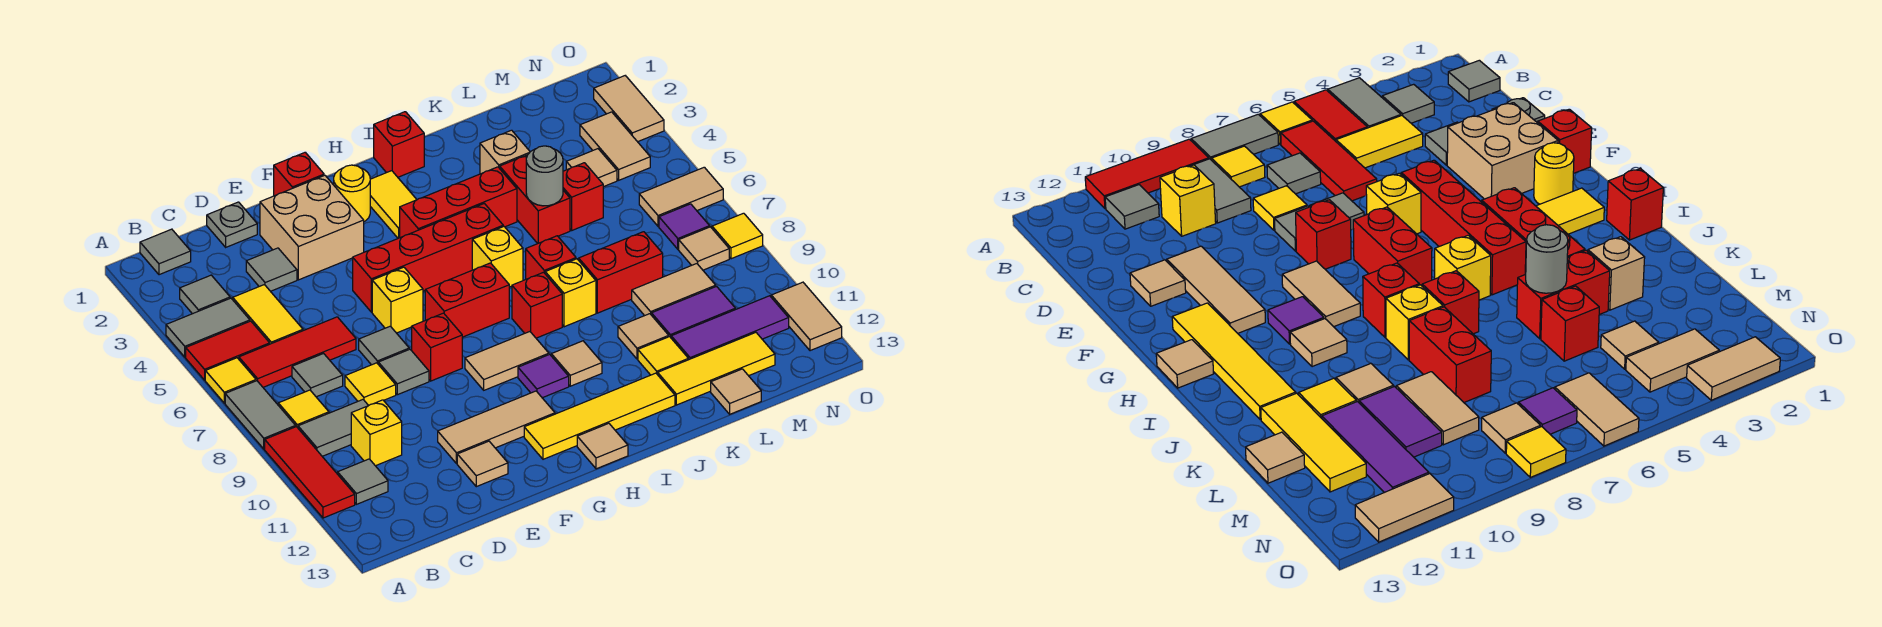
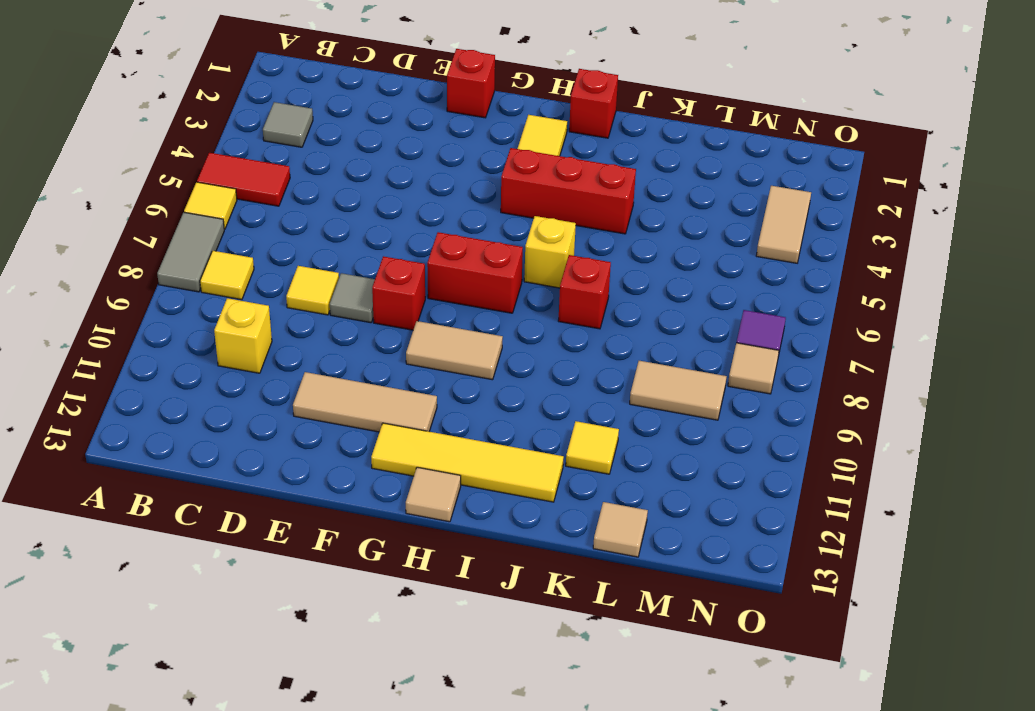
none -> grey 1x2 tile [166,298,250,357]
none -> red 1x3 tile [265,427,355,518]
none -> grey 1x1 tile [140,229,191,275]
none -> red 1x3 tile [239,317,356,387]

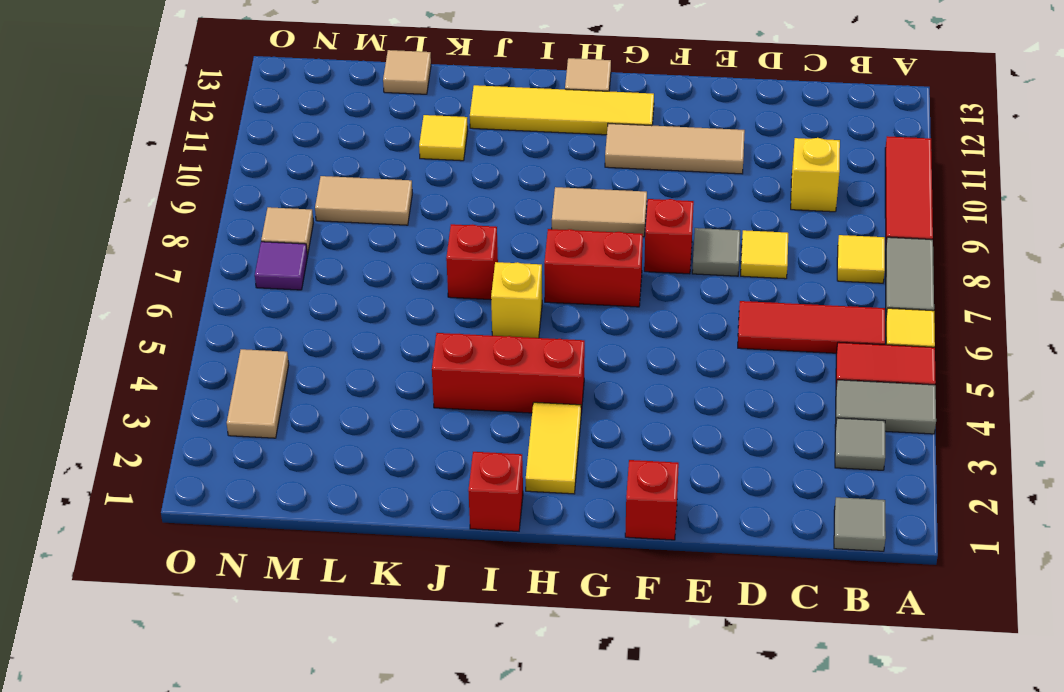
none -> grey 1x2 tile [298,400,369,456]
none -> grey 1x1 tile [338,459,388,504]
none -> yellow 1x2 tile [233,285,303,344]
none -> grey 1x1 tile [292,354,343,397]

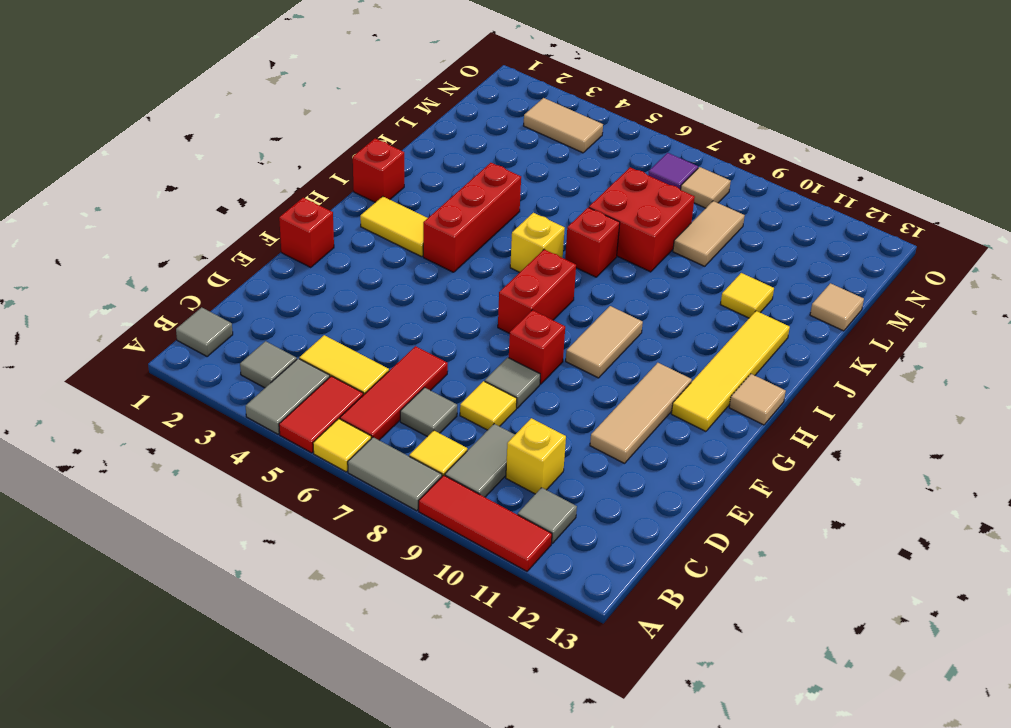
red 2x2 brick [589,167,695,272] -> red 1x2 brick [579,232,663,313]
none -> grey 1x1 plate [207,202,257,247]
none -> grey 1x1 tile [246,248,297,291]
none -> tan 2x2 brick [260,175,364,280]
none -> grey 1x1 tile [359,326,409,365]

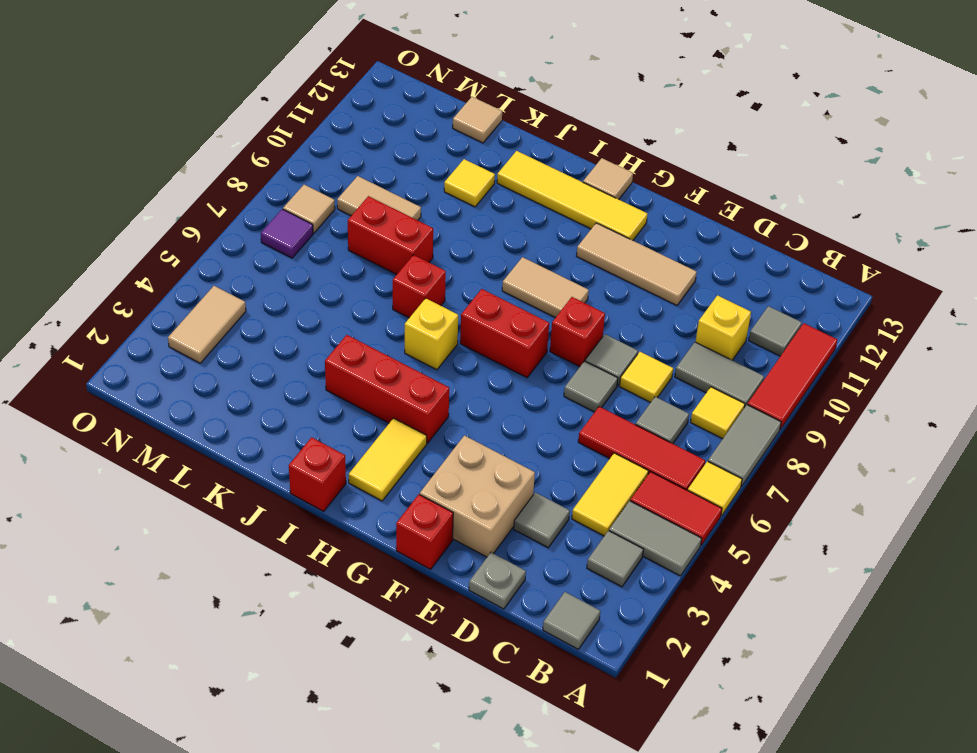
none -> tan 1x1 tile [457,441,508,487]
none -> red 1x4 brick [353,203,503,312]
none -> yellow 1x1 brick [372,267,423,333]
none -> yellow 1x1 round brick [334,165,370,222]

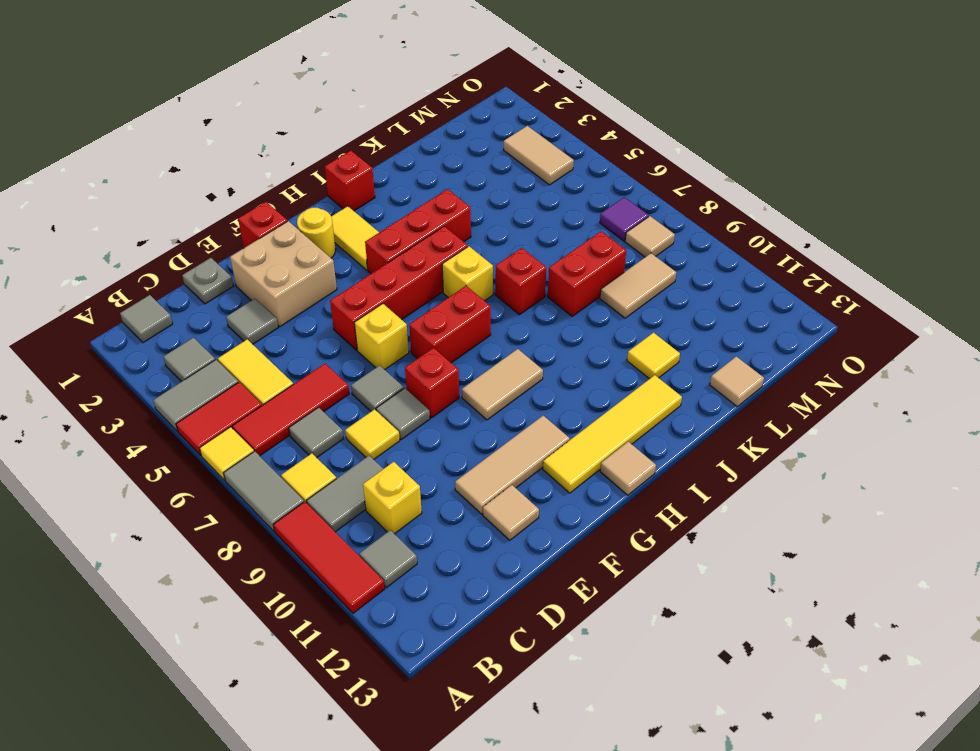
none -> purple 1x1 tile [518,354,569,398]
none -> red 1x1 brick [512,272,562,338]
none -> tan 1x1 tile [551,341,602,386]
none -> yellow 1x1 brick [545,259,596,327]

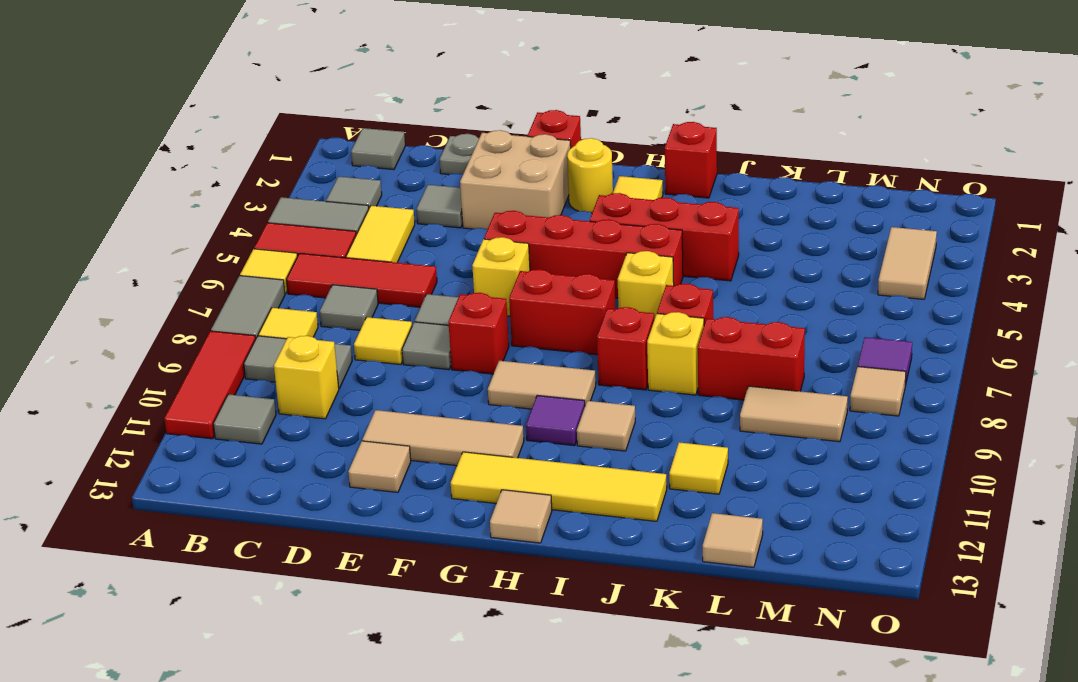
none -> tan 1x1 brick [480,130,530,174]
none -> red 1x2 brick [500,155,570,244]
none -> tan 1x1 tile [618,314,669,359]
none -> yellow 1x3 tile [658,333,775,405]

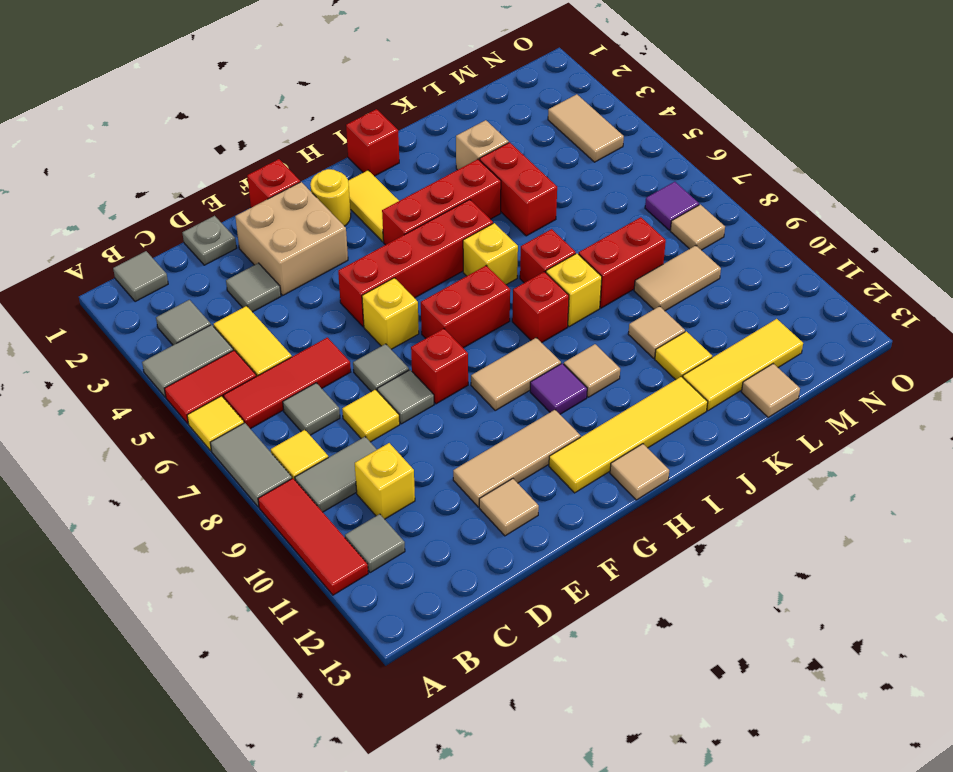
none -> red 1x1 brick [563,163,603,230]
none -> purple 1x2 tile [652,287,735,337]
none -> purple 1x3 tile [671,296,789,360]
none -> tan 1x1 tile [566,149,617,187]

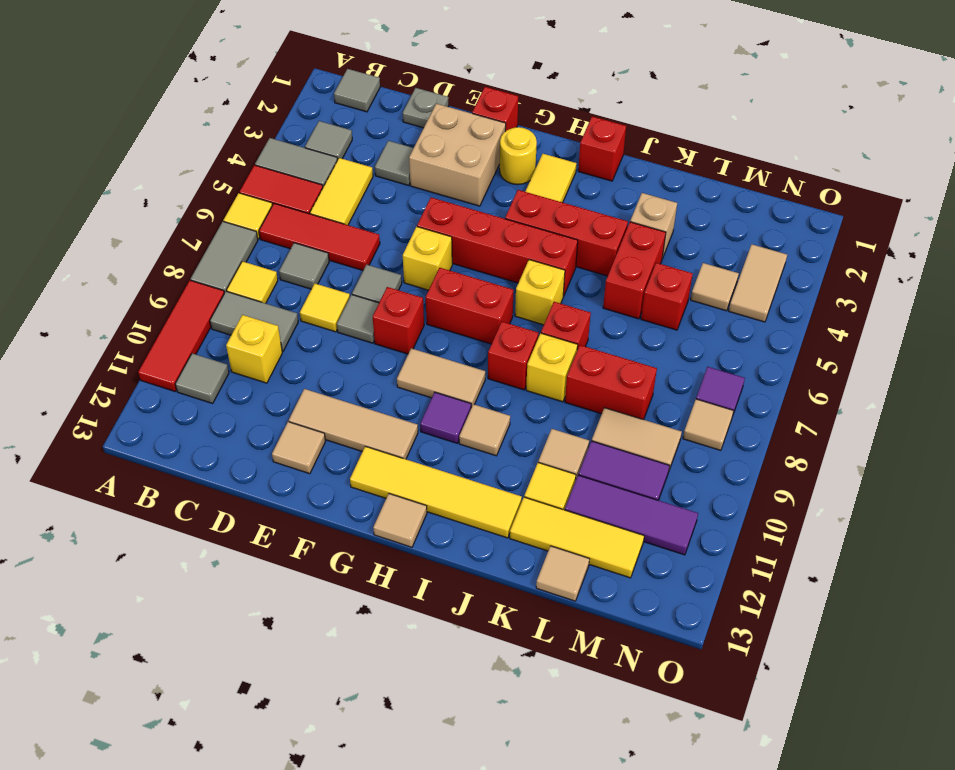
none -> tan 1x2 tile [639,167,723,226]
none -> tan 1x2 tile [594,76,664,142]
none -> yellow 1x1 tile [712,213,763,259]
none -> tan 1x2 tile [771,282,842,351]

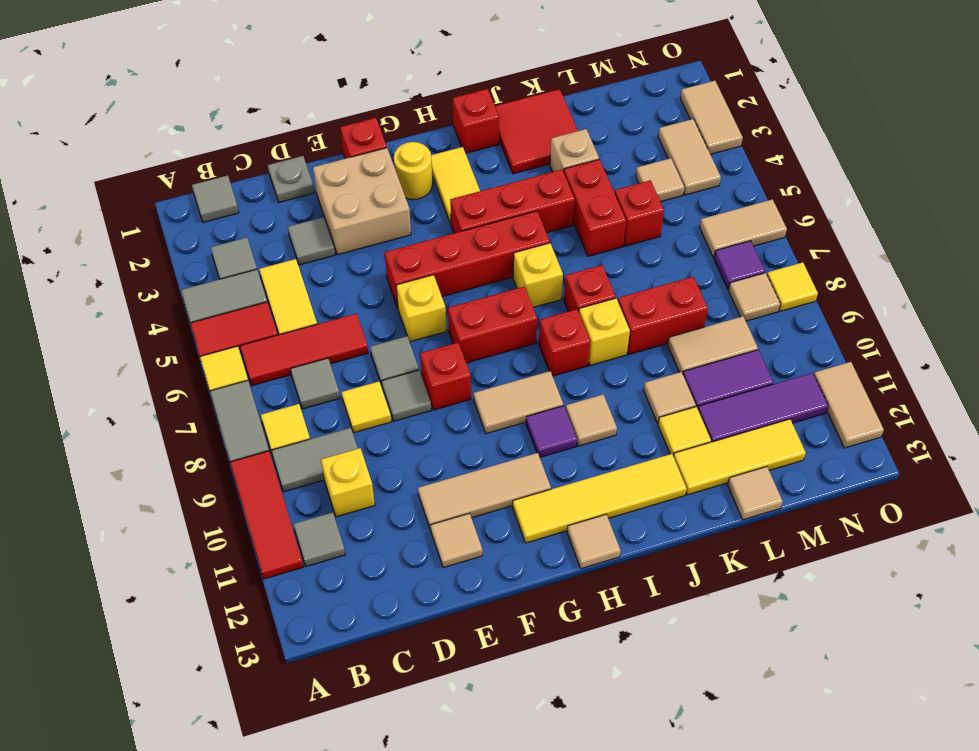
red 2x2 tile [495,89,578,174] -> none
none -> grey 1x1 round brick [526,146,563,206]

